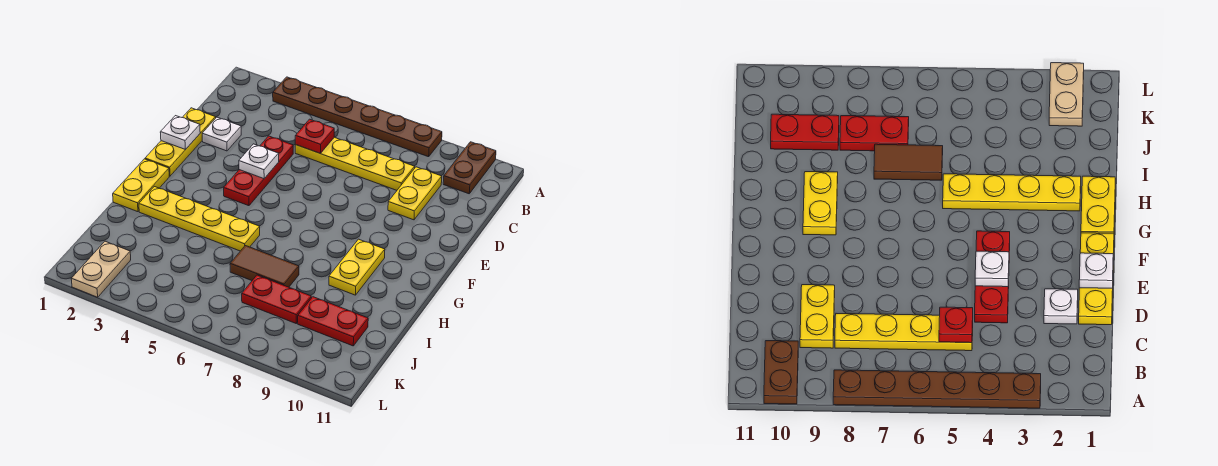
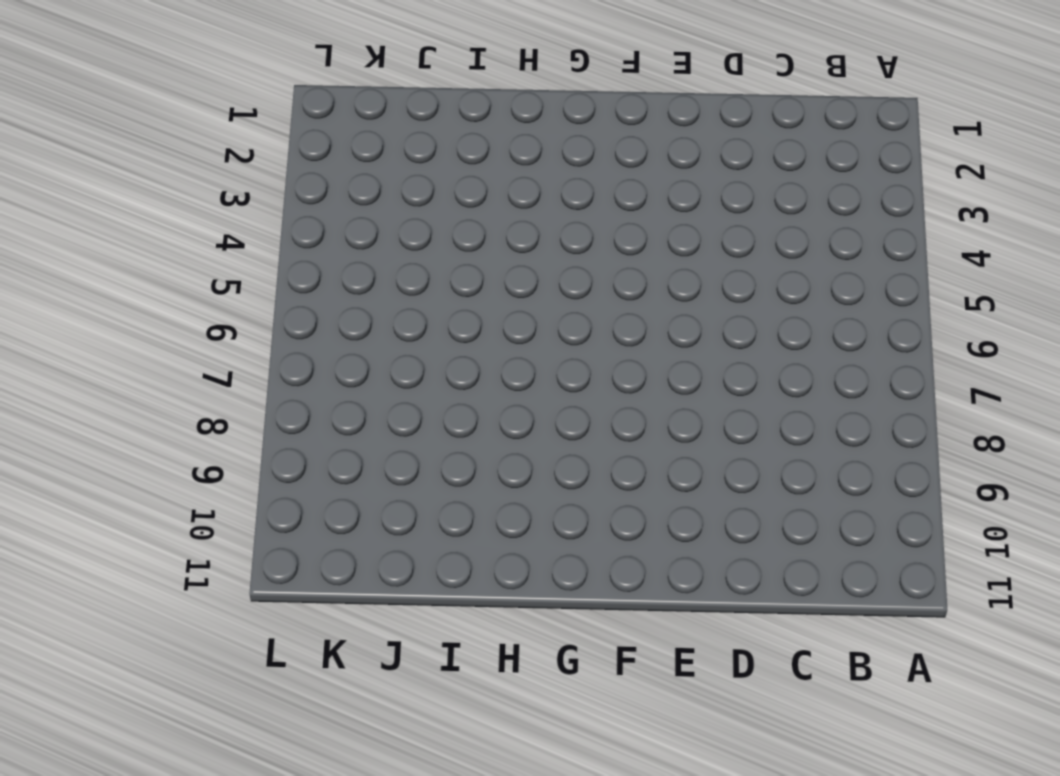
none -> brown 1x6 plate [273,77,442,157]
none -> brown 1x2 plate [443,142,496,194]
none -> yellow 1x4 plate [295,137,415,190]

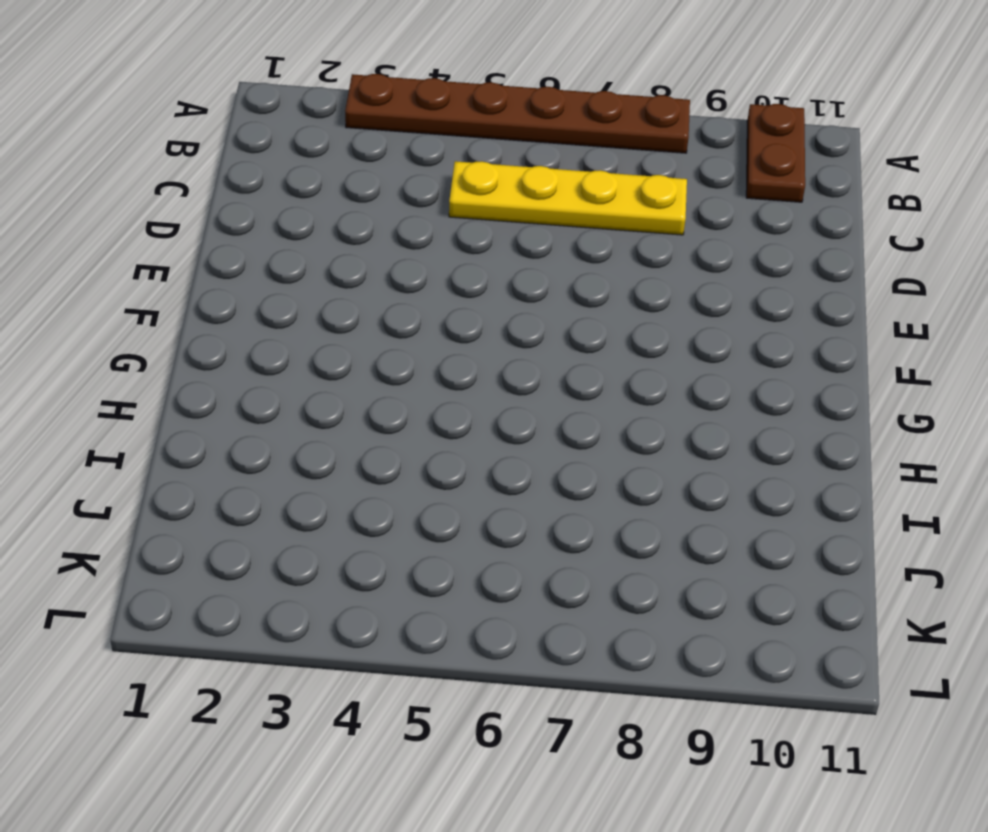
none -> yellow 1x2 plate [388,167,442,220]
none -> yellow 1x3 plate [145,108,216,176]
none -> white 1x1 plate [202,117,241,151]

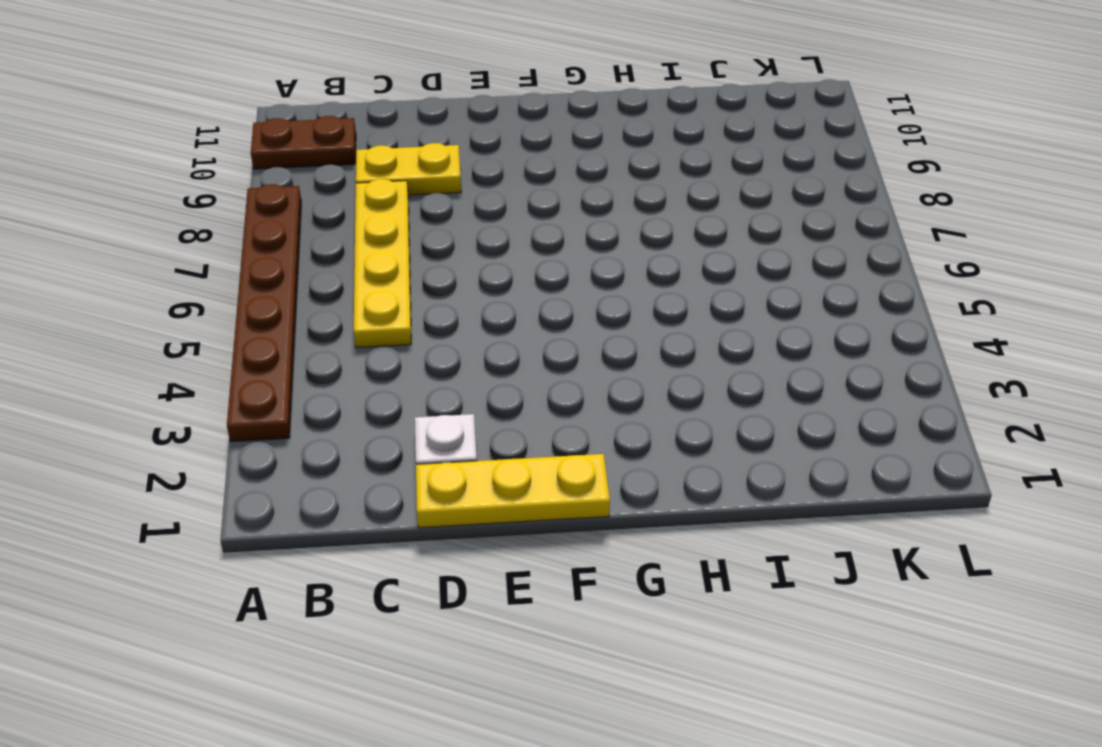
none -> red 1x3 plate [224,136,293,206]
none -> yellow 1x2 plate [113,159,169,212]
none -> yellow 1x2 plate [329,239,385,295]

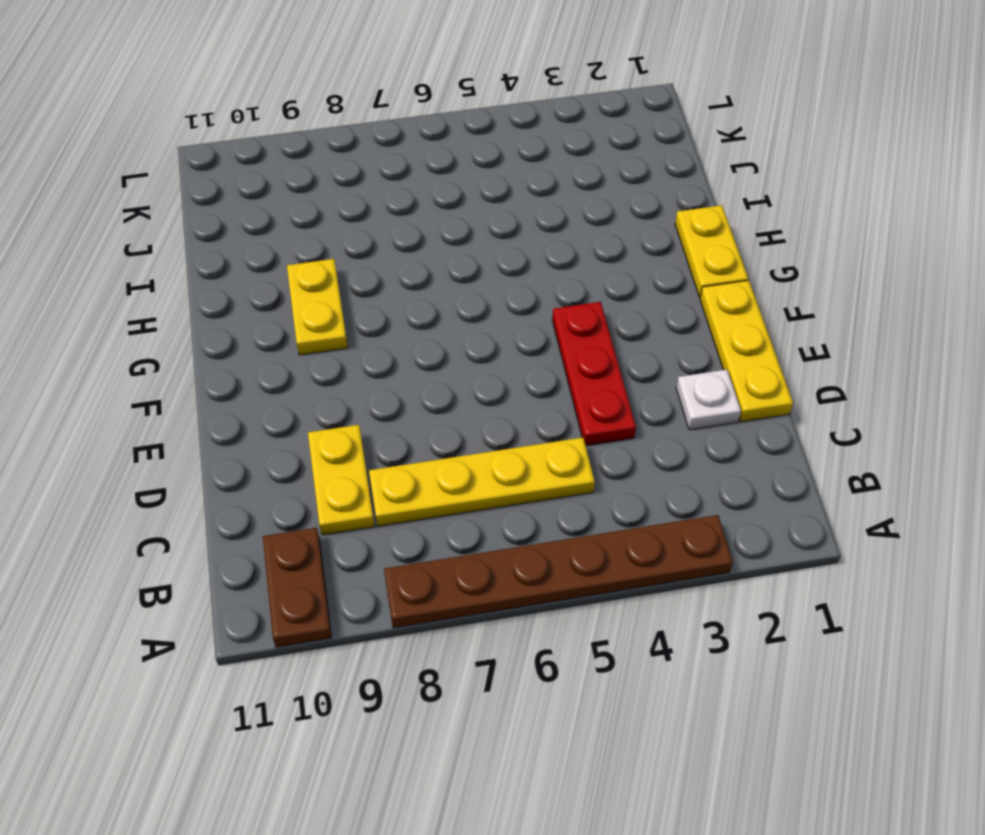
none -> yellow 1x4 plate [139,186,260,251]
none -> brown 1x2 tile [230,245,299,287]
none -> red 1x2 plate [242,275,311,323]

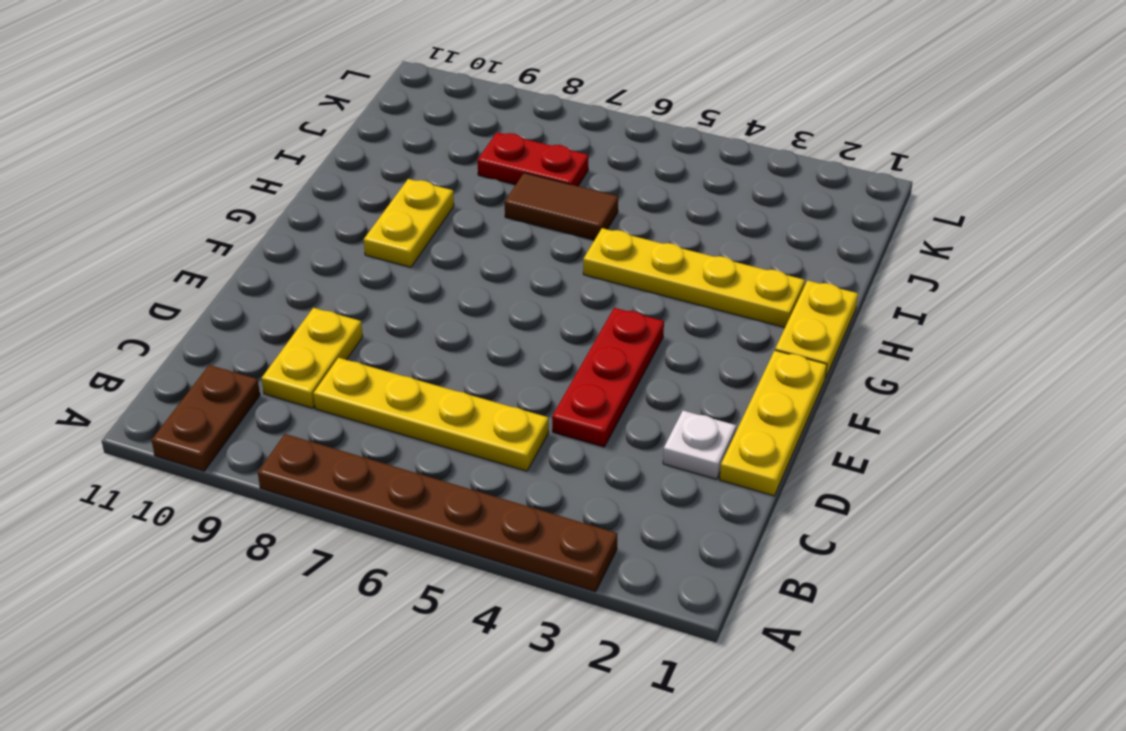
none -> red 1x2 plate [298,297,368,346]
none -> tan 1x2 plate [71,241,131,297]
none -> red 1x1 plate [295,119,334,153]

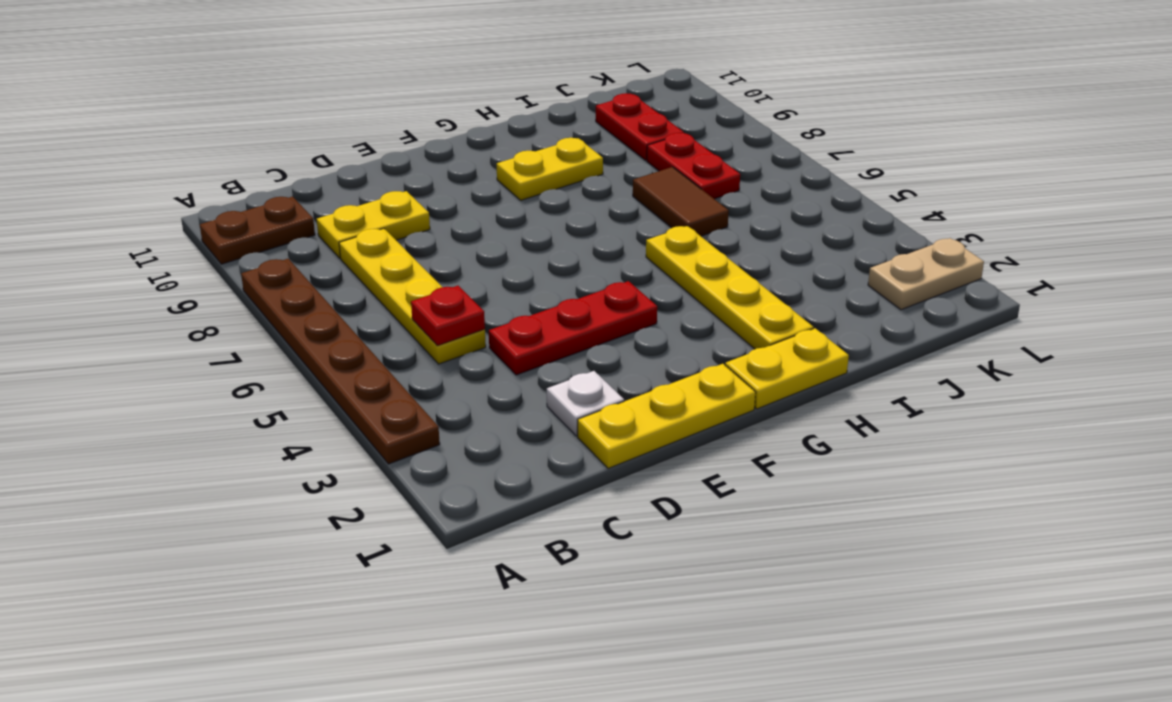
none -> white 1x1 plate [160,116,200,150]
none -> white 1x1 plate [239,144,279,179]

